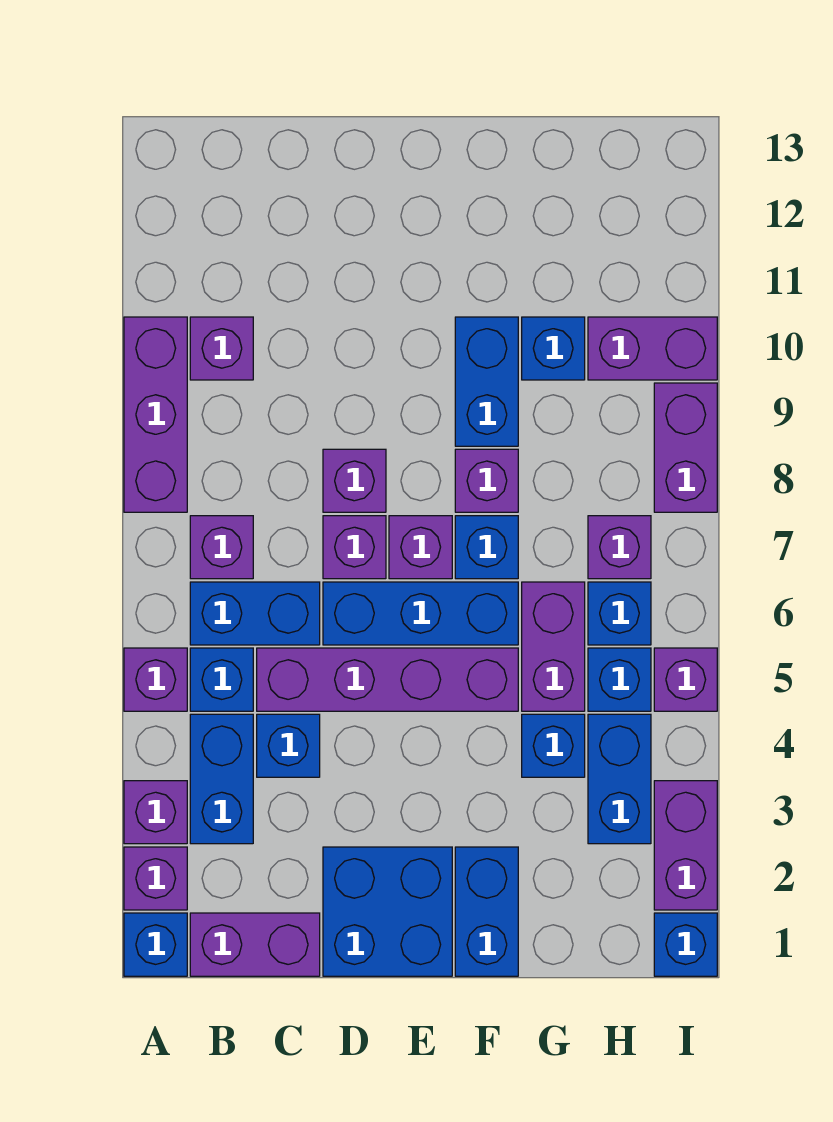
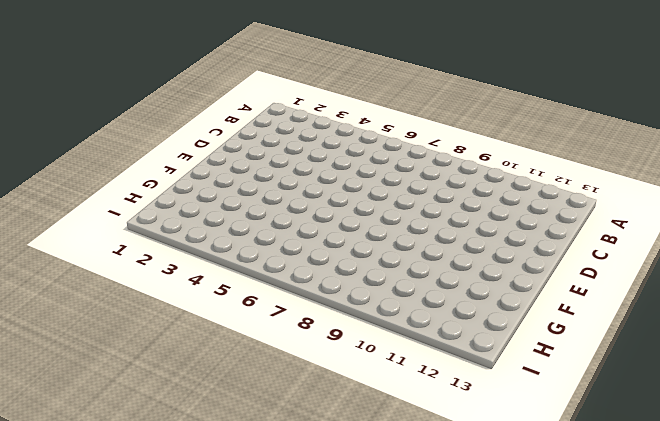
none -> blue 1x1 brick [124,913,187,976]
none -> purple 1x1 brick [124,847,187,910]
none -> purple 1x1 brick [124,781,187,844]
none -> purple 1x1 brick [124,648,187,711]

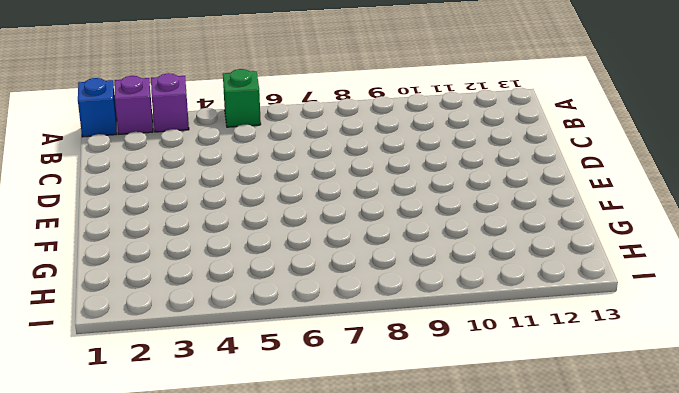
green 1x1 brick [223,69,261,127] -> purple 1x1 brick [124,648,187,711]
none -> purple 1x3 brick [124,317,187,512]
none -> purple 1x2 brick [190,913,320,976]
none -> blue 1x2 brick [190,714,253,844]
none -> blue 1x1 brick [190,648,253,711]

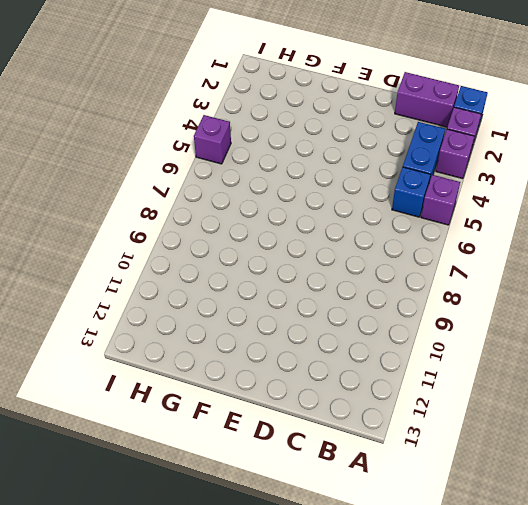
none -> purple 1x3 brick [124,317,187,512]
none -> blue 1x2 brick [190,582,320,645]
none -> purple 1x1 brick [190,516,253,579]
none -> purple 1x1 brick [190,317,253,380]

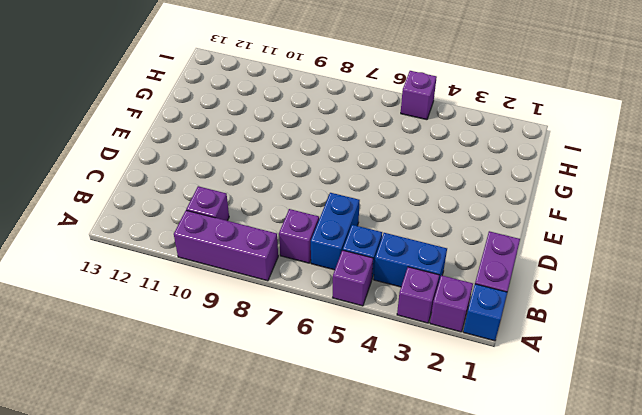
none -> blue 1x1 brick [257,714,320,777]
none -> purple 1x4 brick [257,648,518,711]
none -> blue 2x2 brick [323,847,452,976]
none -> blue 1x3 brick [323,582,518,645]

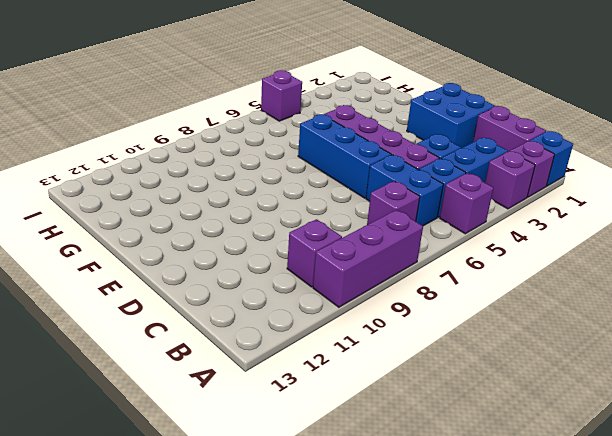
none -> purple 1x1 brick [323,516,386,579]
none -> purple 1x1 brick [323,449,386,512]
none -> purple 1x1 brick [389,516,452,579]
none -> blue 1x2 brick [455,847,518,976]

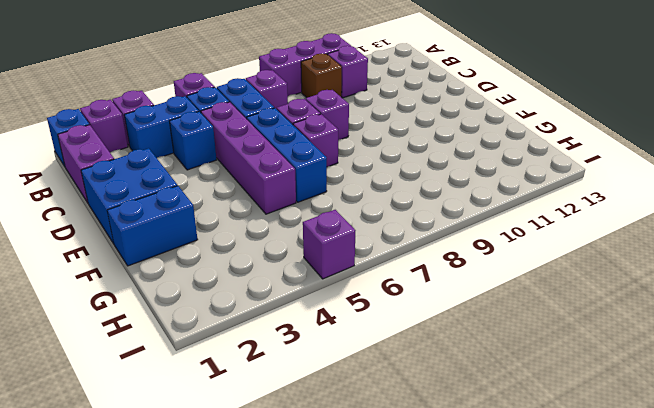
brown 1x1 brick [301,54,342,98] -> none
none -> blue 1x1 brick [455,516,518,579]
none -> purple 1x1 brick [455,449,518,512]
none -> blue 1x2 brick [455,317,518,446]
none -> blue 1x1 brick [522,714,585,777]

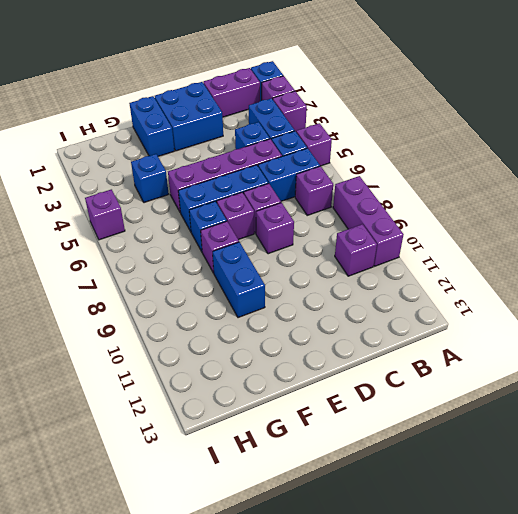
none -> purple 1x2 brick [522,582,585,711]
none -> blue 1x1 brick [522,317,585,380]
none -> blue 1x2 brick [588,714,651,844]
none -> blue 1x1 brick [588,648,651,711]

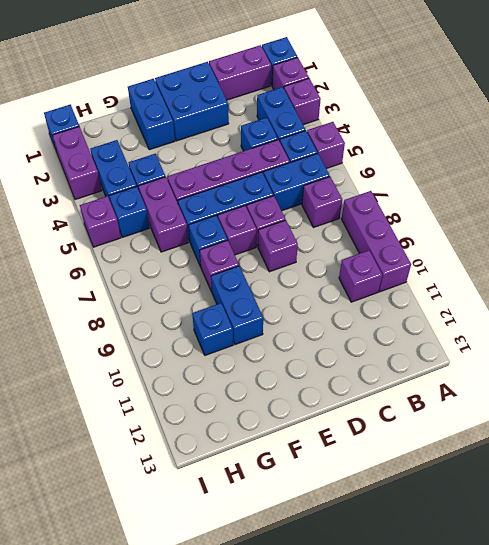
none -> blue 1x1 brick [588,582,651,645]
none -> purple 1x1 brick [588,516,651,579]
none -> purple 1x2 brick [588,317,717,380]
none -> purple 1x2 brick [654,383,717,512]

